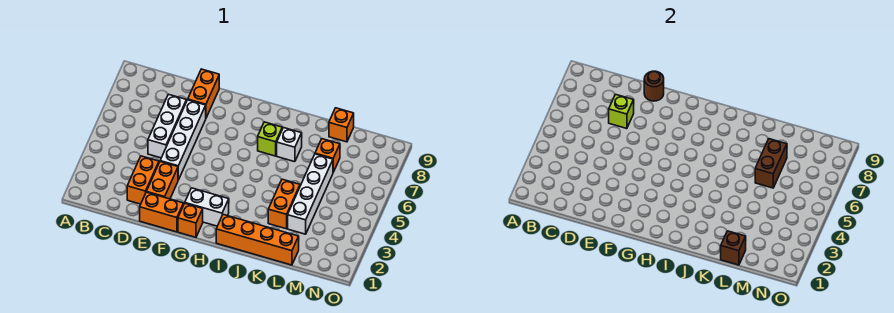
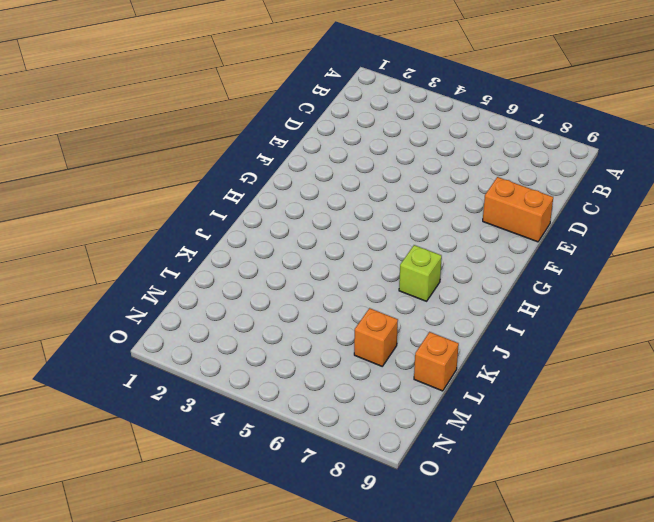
none -> orange 1x2 brick [127,156,159,204]
none -> white 1x3 brick [148,94,187,158]
none -> orange 1x2 brick [140,192,184,232]

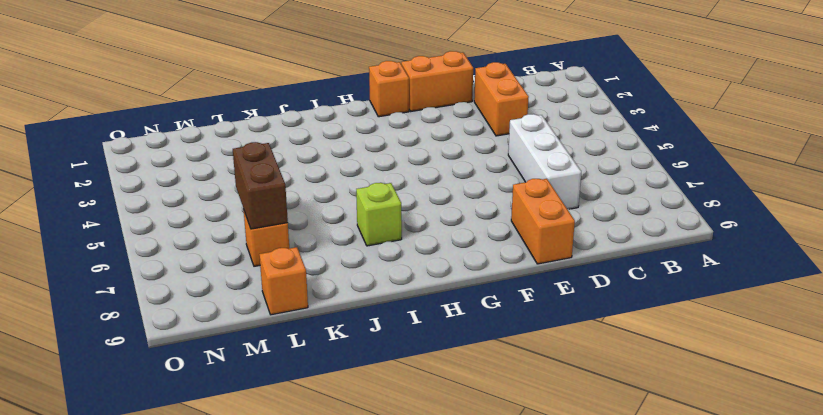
none -> orange 1x2 brick [147,162,178,199]
none -> white 1x4 brick [160,100,206,180]
none -> white 1x2 brick [185,188,229,226]

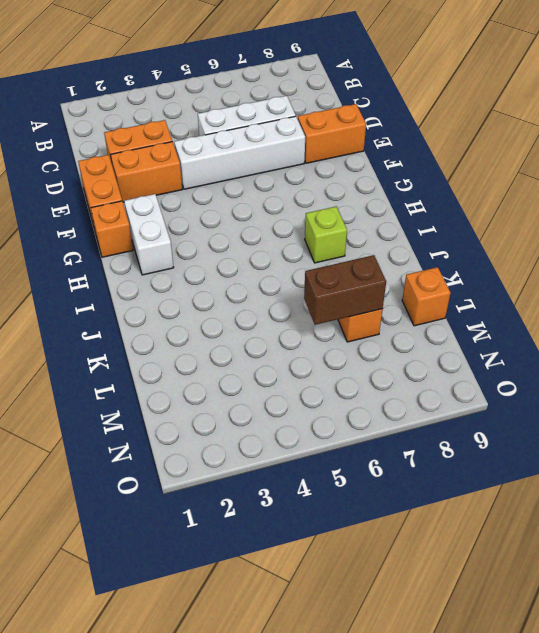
none -> orange 1x4 brick [216,214,299,265]
none -> white 1x1 brick [277,128,302,162]
none -> orange 1x2 brick [268,179,300,229]

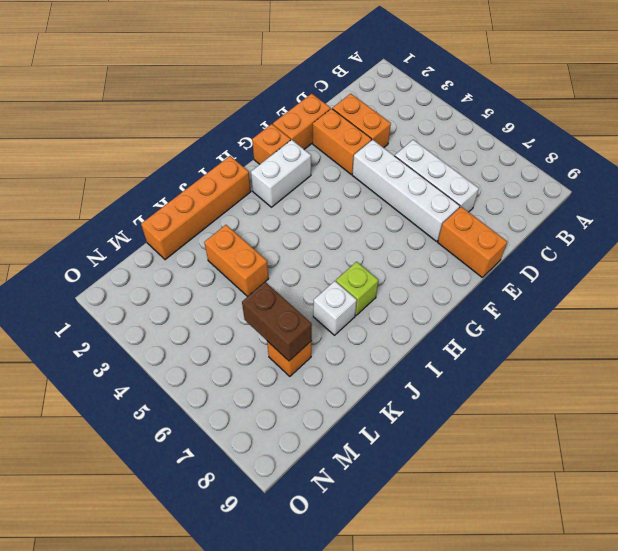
none -> white 1x4 brick [288,154,333,234]
none -> orange 1x1 brick [329,108,354,142]
none -> lime 1x1 brick [609,94,634,129]

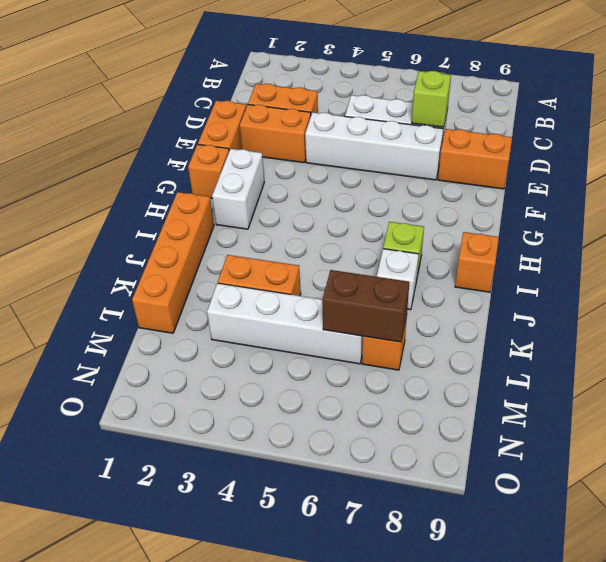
orange 1x1 brick [455,232,499,292] -> orange 1x1 brick moved to [329,108,354,142]
none -> brown 1x1 round brick [644,71,664,101]
none -> brown 1x1 brick [721,231,746,265]

